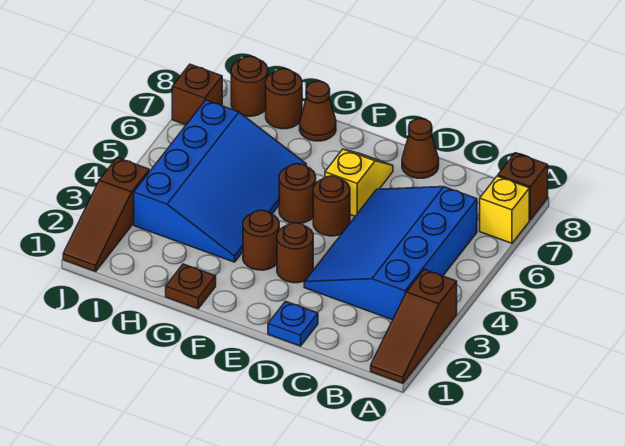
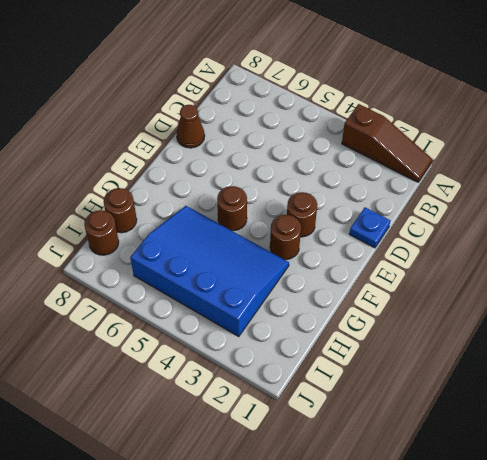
none -> yellow 1x1 brick [480,176,529,243]
none -> brown 1x1 brick [498,153,548,220]
none -> blue 3x4 slope [304,187,477,320]

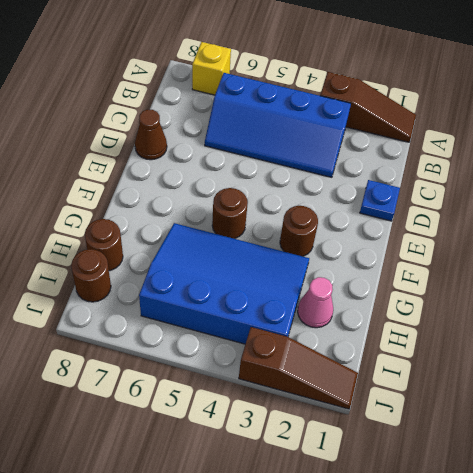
blue 2x4 slope [205,73,351,177] -> blue 3x4 slope [304,187,477,320]
pink 1x1 cone [298,277,333,328] -> none
none -> brown 1x1 brick [498,153,548,220]
none -> brown 1x1 round brick [277,223,313,283]
none -> brown 1x1 round brick [313,176,350,236]

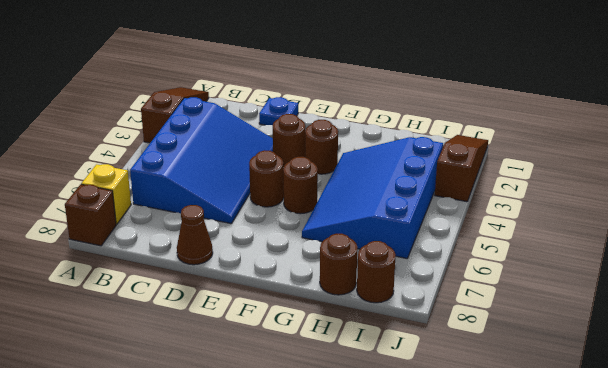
none -> yellow 1x2 slope [325,149,393,216]
none -> brown 1x1 plate [166,264,216,309]
none -> brown 1x1 cone [300,81,336,141]

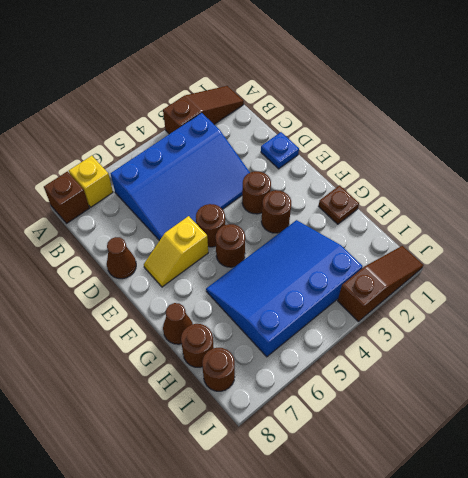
none -> brown 1x1 brick [172,64,222,125]

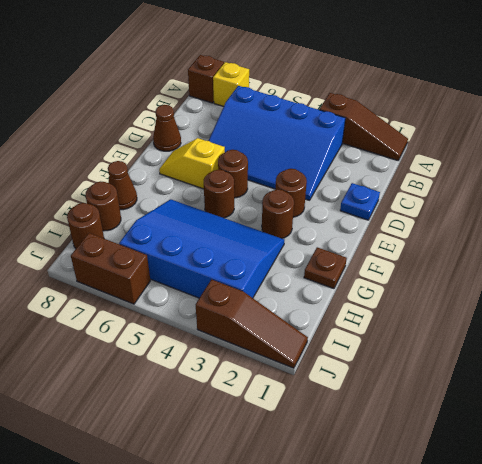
brown 1x2 brick [71,233,150,304] -> brown 1x1 brick [172,64,222,125]

